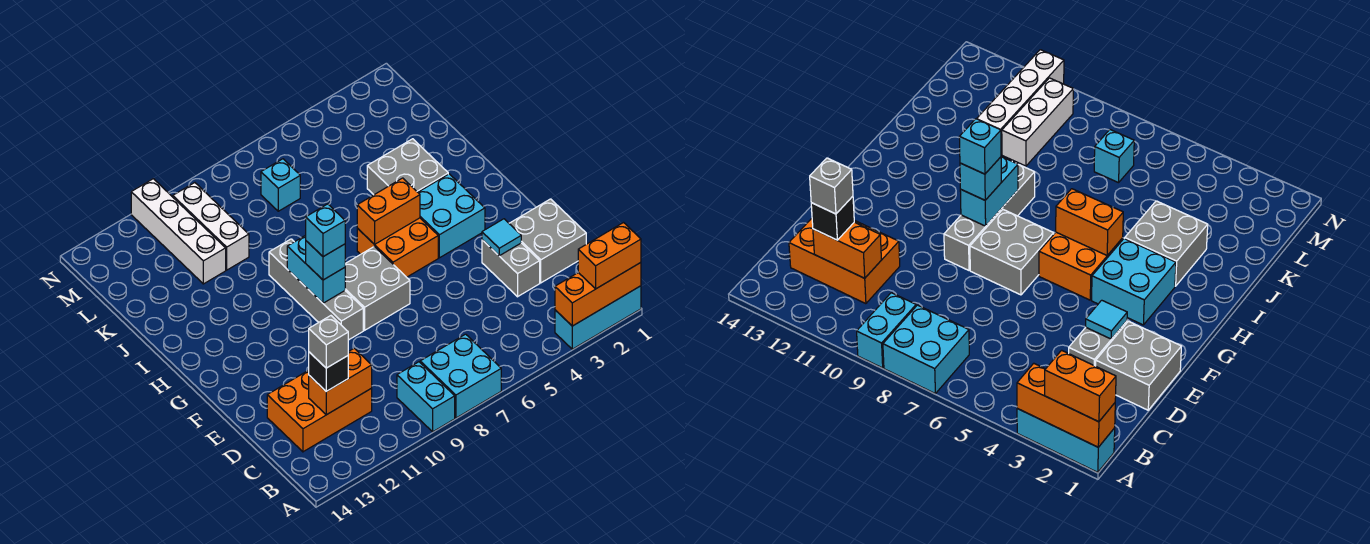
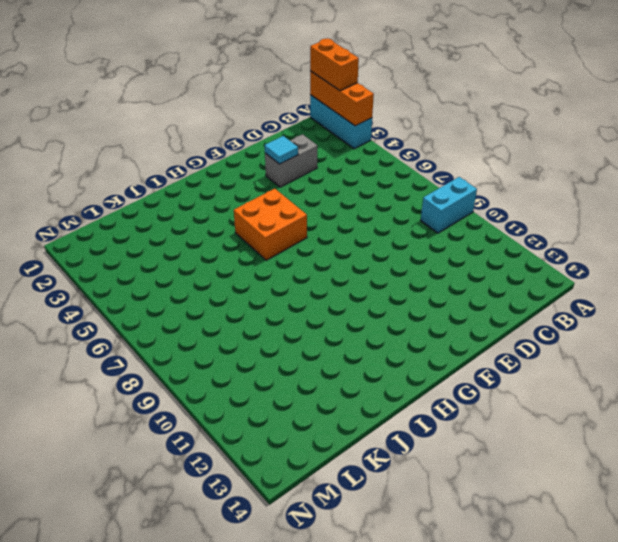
none -> cyan 2x2 brick [420,334,501,418]
none -> orange 2x3 brick [267,370,372,452]
none -> grey 2x2 brick [509,199,586,283]

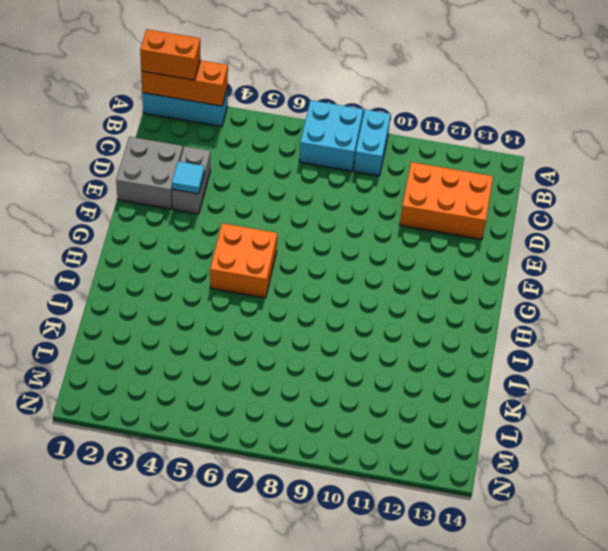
none -> grey 2x2 brick [345,246,410,330]
none -> grey 1x4 brick [269,239,363,340]
none -> cyan 2x2 brick [418,174,485,258]

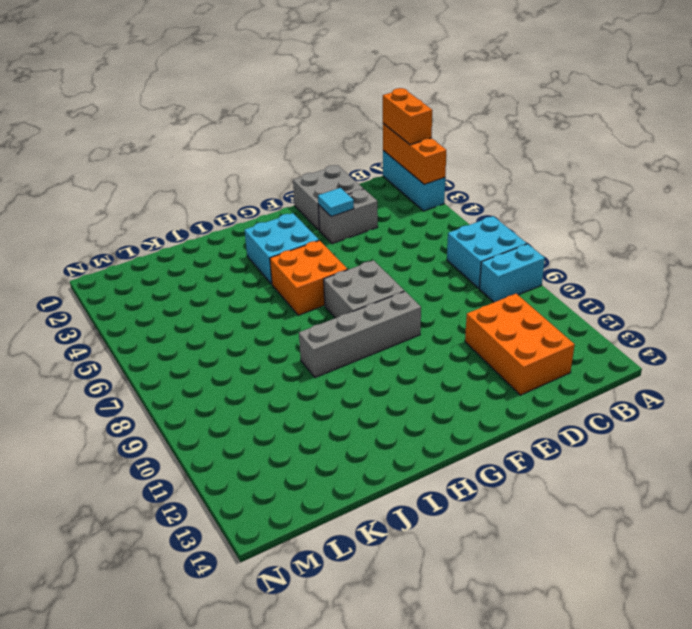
none -> grey 2x2 brick [367,139,448,195]
none -> white 1x3 brick [173,183,249,270]
none -> white 1x4 brick [131,179,226,284]

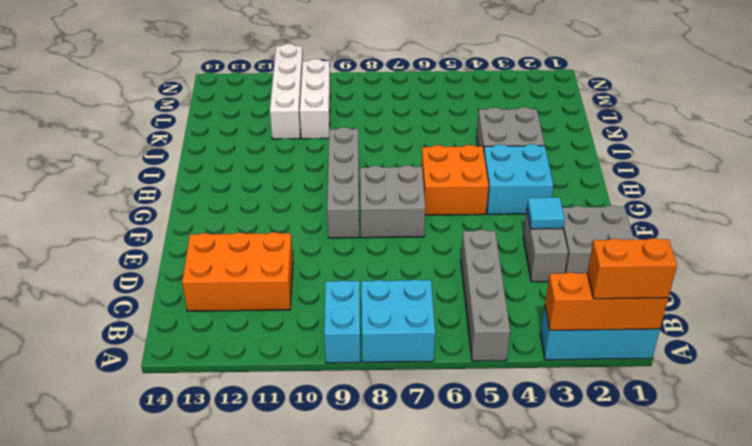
grey 1x4 brick [461,230,510,361] -> none
none -> cyan 1x1 brick [261,159,300,211]
none -> orange 1x2 brick [309,348,372,415]
none -> cyan 1x2 brick [287,235,345,303]

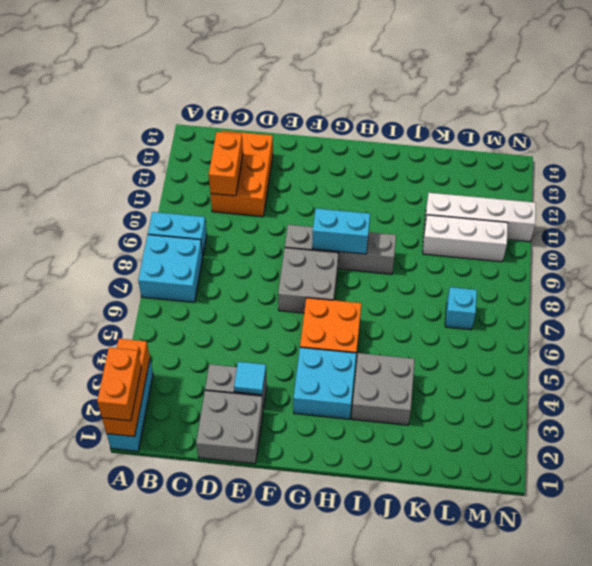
none -> orange 1x2 brick [357,178,420,244]
none -> black 1x1 brick [309,352,348,391]
none -> cyan 1x1 brick [306,241,345,280]

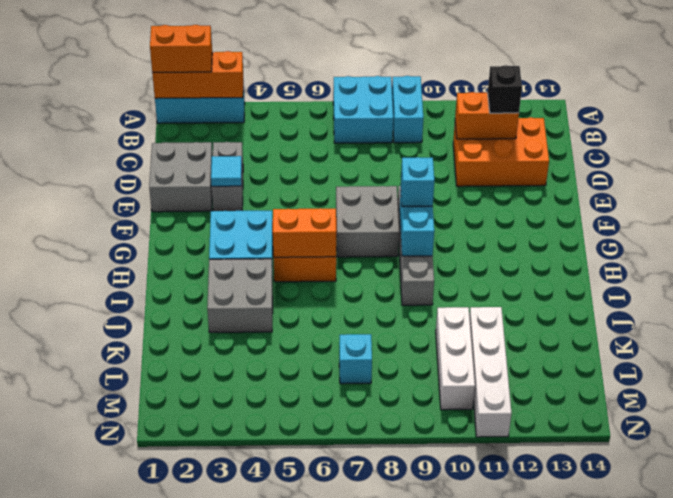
none -> grey 1x1 brick [309,316,348,368]
none -> cyan 1x1 brick [306,204,345,257]

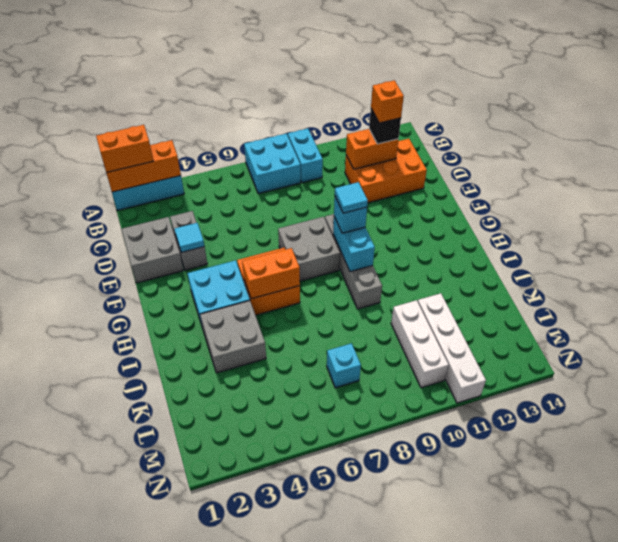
orange 1x1 brick [371,80,404,123] -> grey 1x1 brick [309,316,348,368]
cyan 1x1 tile [335,182,368,213] -> cyan 1x1 brick [306,204,345,257]

